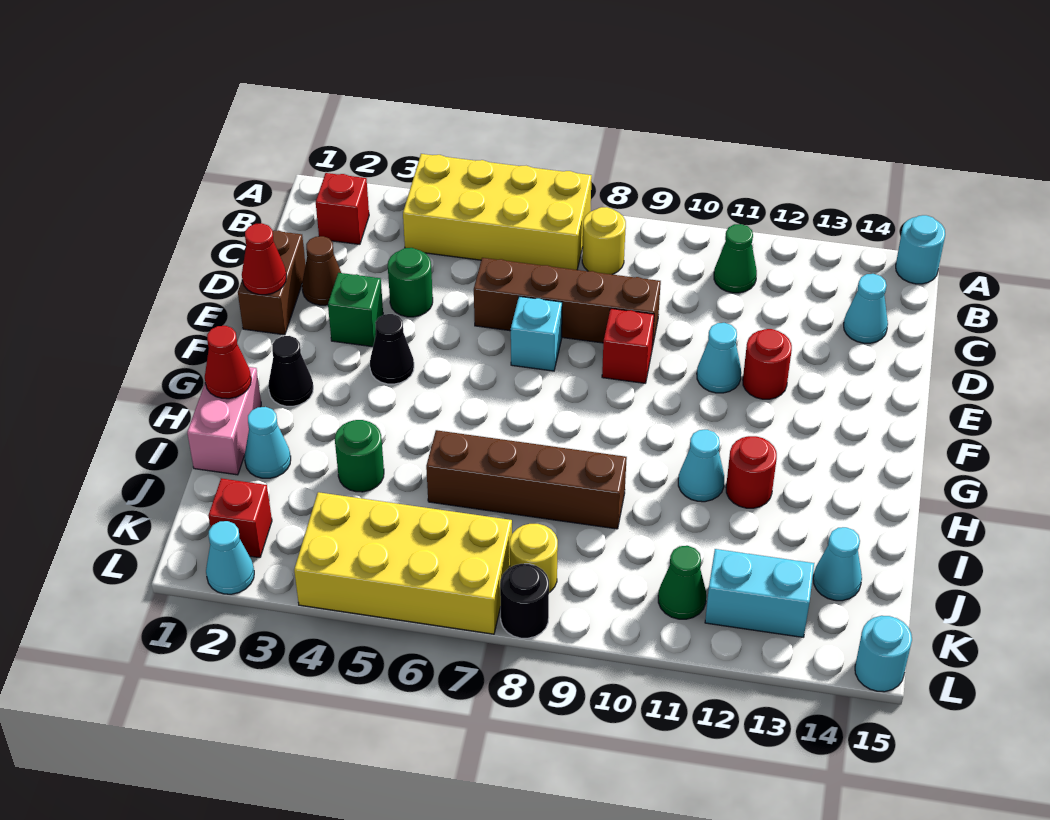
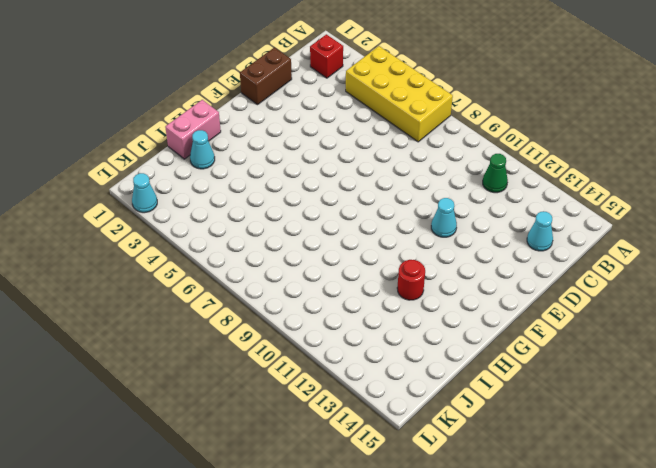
none -> cyan 1x1 round brick [896,215,945,284]
none -> yellow 1x1 round brick [582,207,626,274]
none -> brown 1x1 cone [302,236,341,305]
none -> green 1x1 round brick [388,248,433,317]

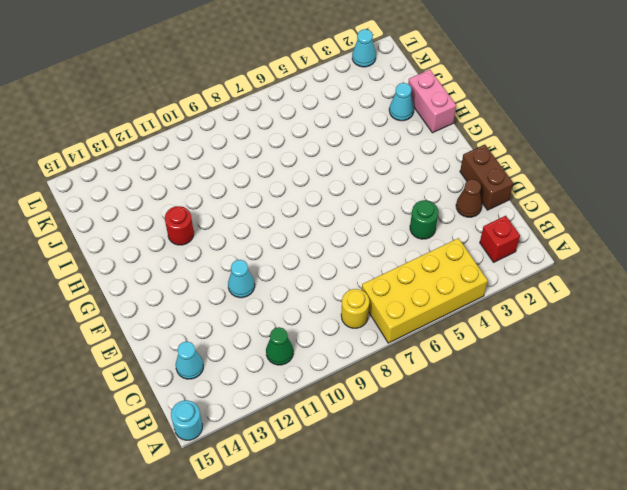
none -> brown 1x4 brick [474,258,661,348]
none -> green 1x1 brick [328,273,383,347]
none -> cyan 1x1 brick [511,296,562,371]
none -> red 1x1 brick [602,309,654,383]

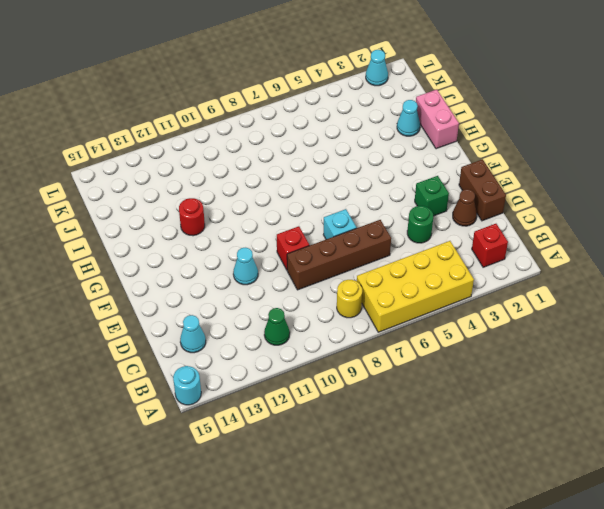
none -> red 1x1 round brick [743,329,792,399]
none -> black 1x1 cone [370,314,414,384]
none -> black 1x1 cone [268,336,313,406]
none -> cyan 1x1 cone [678,430,724,502]

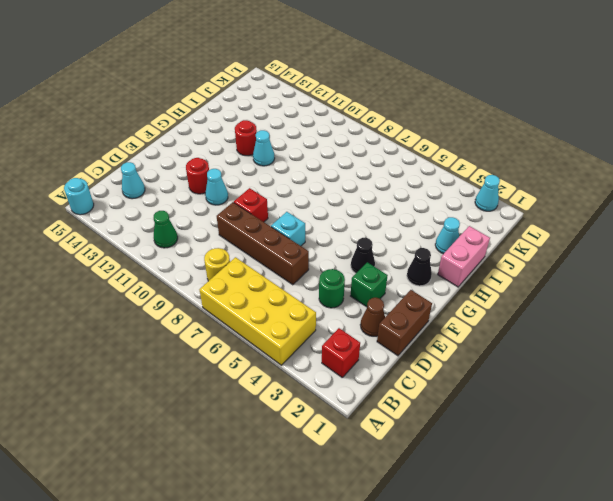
none -> green 1x1 round brick [335,420,384,492]
none -> brown 1x4 brick [426,430,627,529]
none -> cyan 1x1 cone [813,527,862,601]
none -> red 1x1 brick [208,478,272,558]

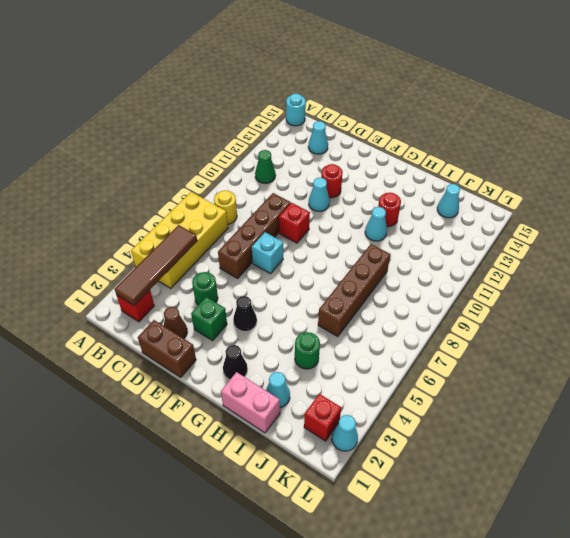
brown 1x4 tile [115,225,197,306] -> none
none -> yellow 2x4 brick [294,492,512,634]
none -> yellow 1x1 round brick [510,524,558,593]
none -> green 1x1 cone [658,546,706,619]
none -> cyan 1x2 brick [705,549,814,637]

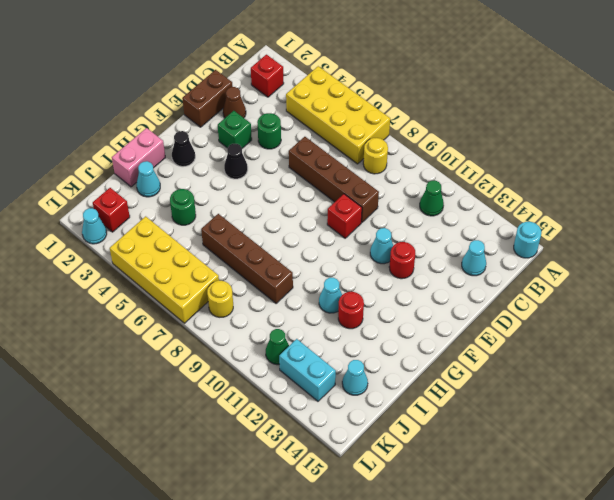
none -> cyan 1x1 brick [511,296,562,371]
none -> black 1x1 round brick [500,564,549,638]
none -> cyan 1x1 round brick [855,616,912,692]
none -> red 1x1 cone [242,223,286,295]

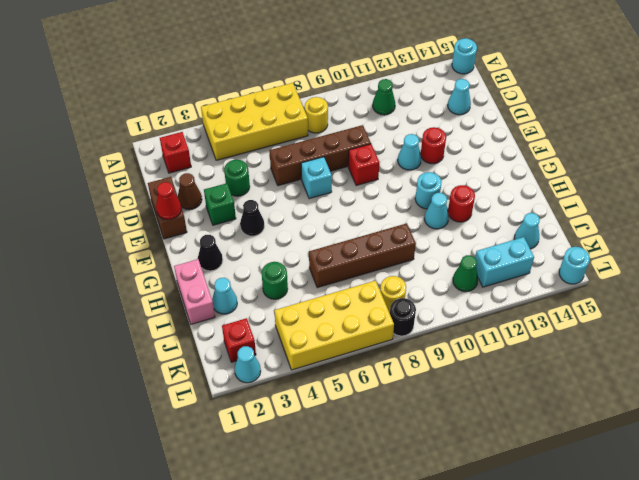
cyan 1x1 round brick [415,172,442,209] -> none
none -> red 1x1 cone [205,326,251,399]

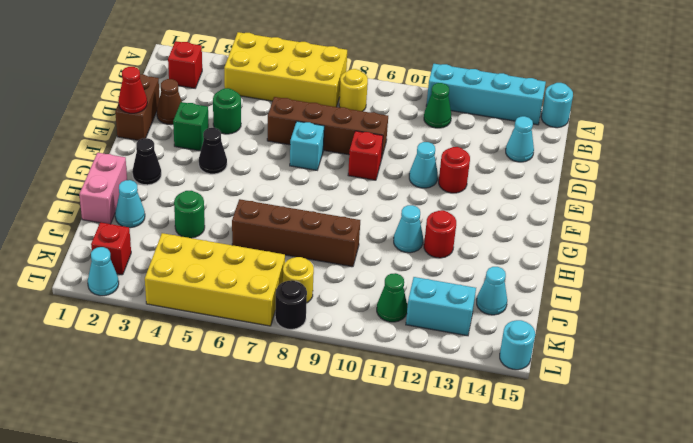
cyan 1x4 brick [426,64,546,125] -> none
none -> red 1x1 cone [205,326,251,399]

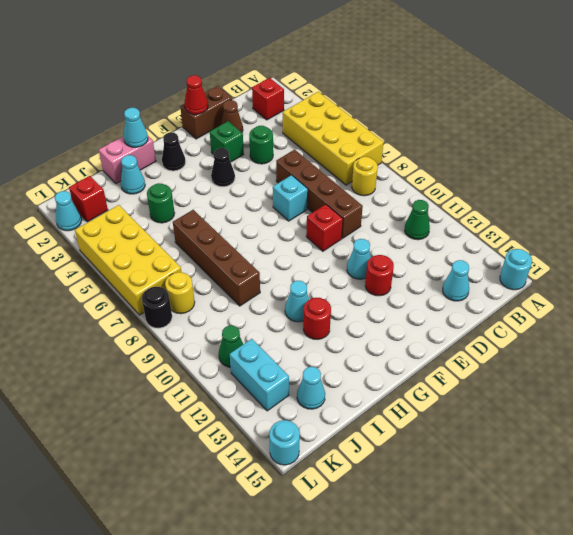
cyan 1x1 cone [124,108,148,147] -> red 1x1 cone [205,326,251,399]

